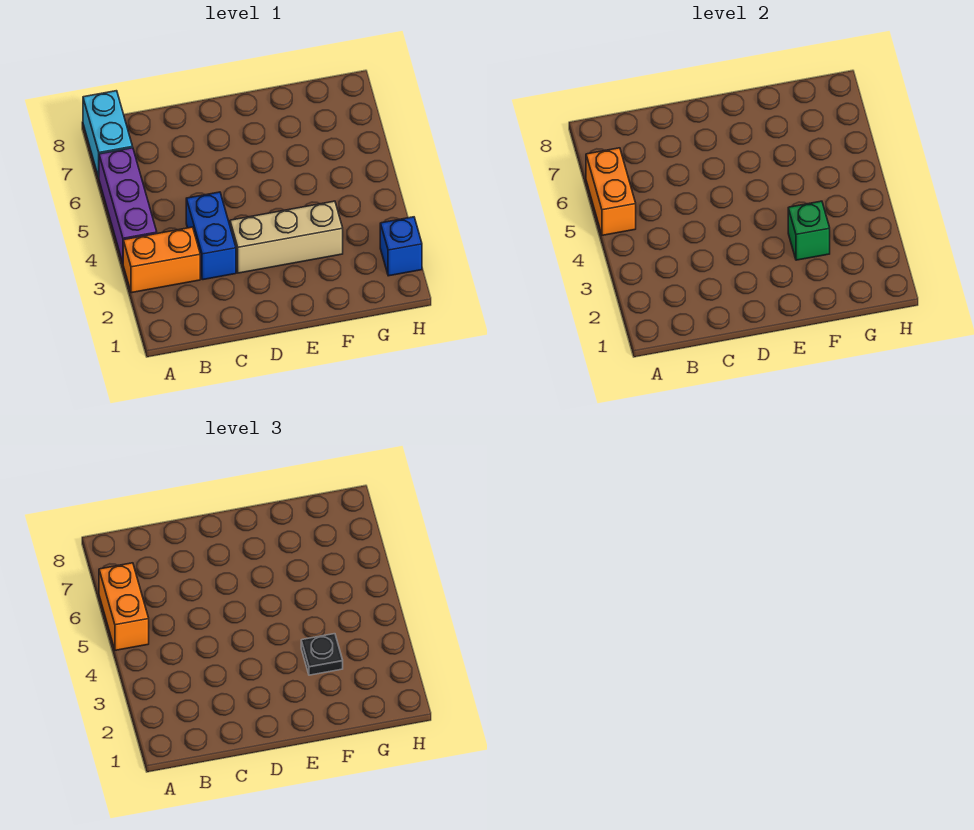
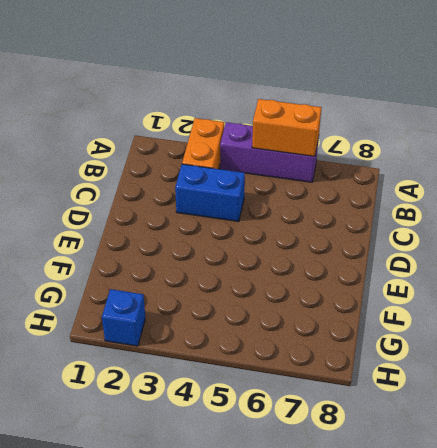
none -> cyan 1x2 brick [83,91,133,177]
none -> tan 1x3 brick [230,201,343,273]

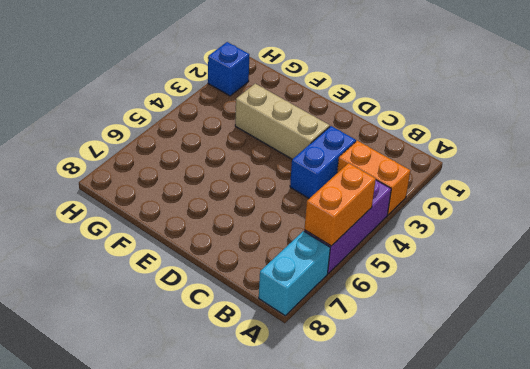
none -> green 1x1 brick [788,201,830,260]
none -> orange 1x2 brick [99,563,149,650]

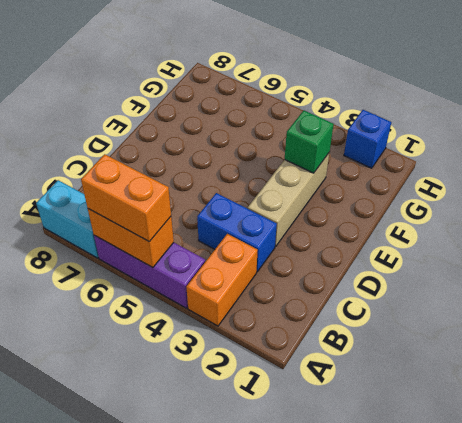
none -> black 1x1 plate [301,634,343,675]

